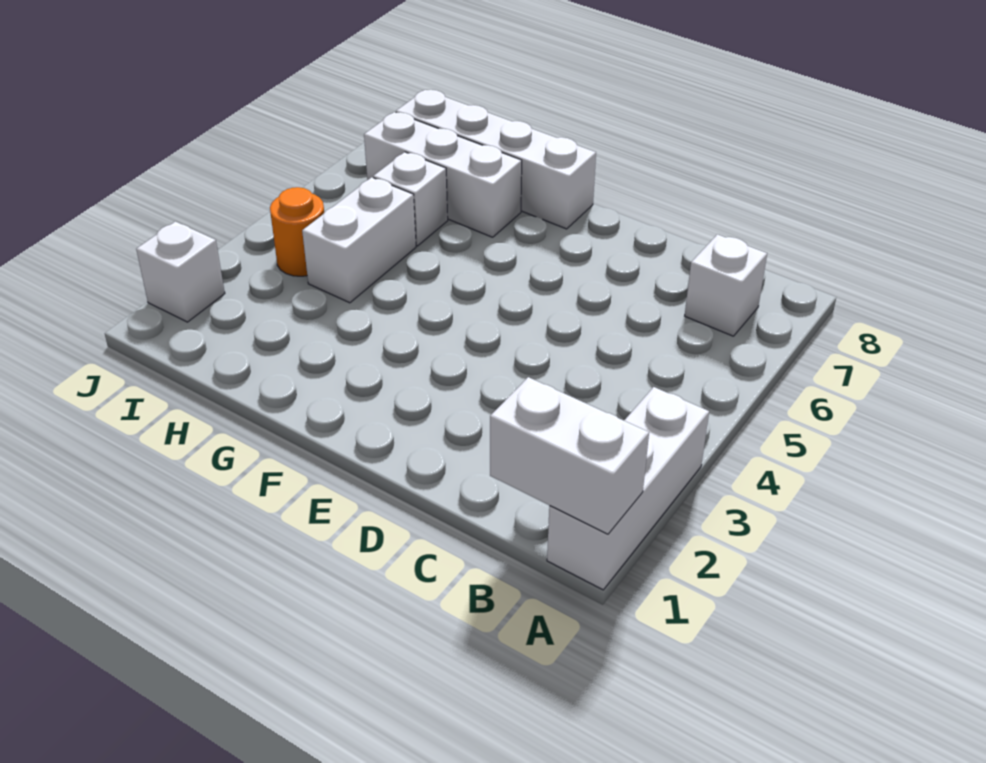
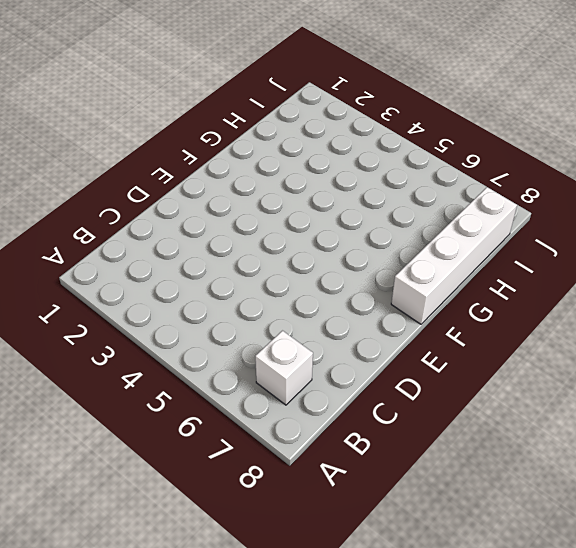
none -> white 1x3 brick [547,387,709,590]
none -> white 1x3 brick [364,112,522,237]

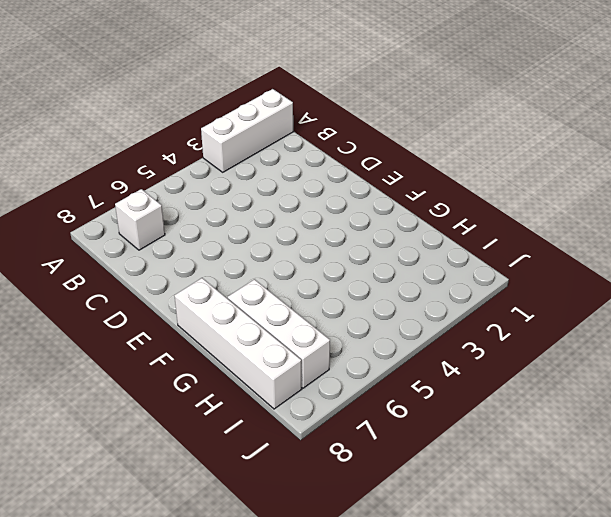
none -> white 1x2 brick [302,177,416,303]
none -> white 1x1 brick [373,152,448,246]

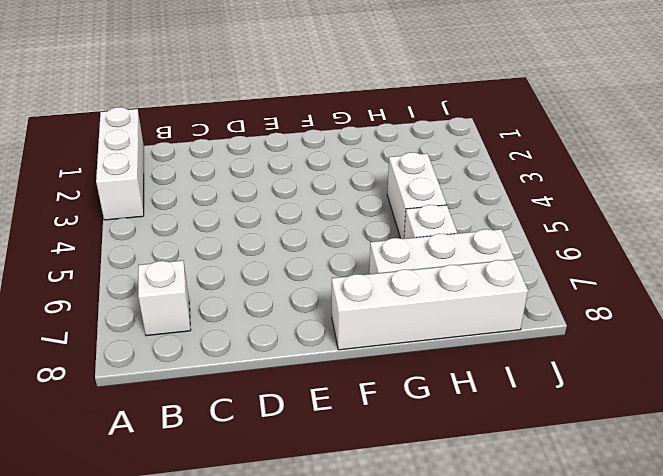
none -> orange 1x1 round brick [270,187,324,276]
none -> white 1x1 brick [136,221,225,322]

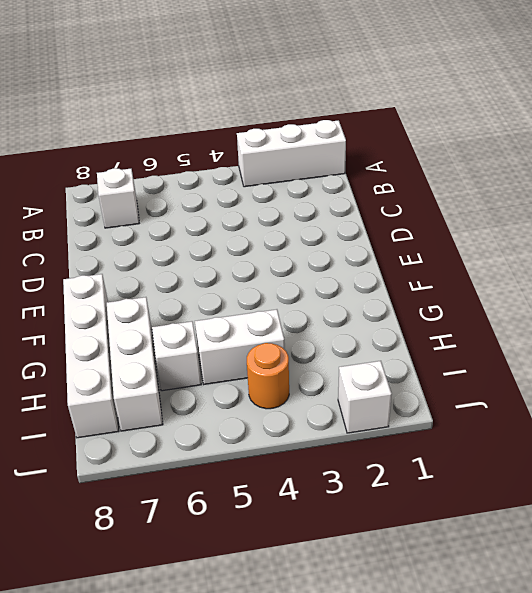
none -> white 1x2 brick [490,377,649,534]

